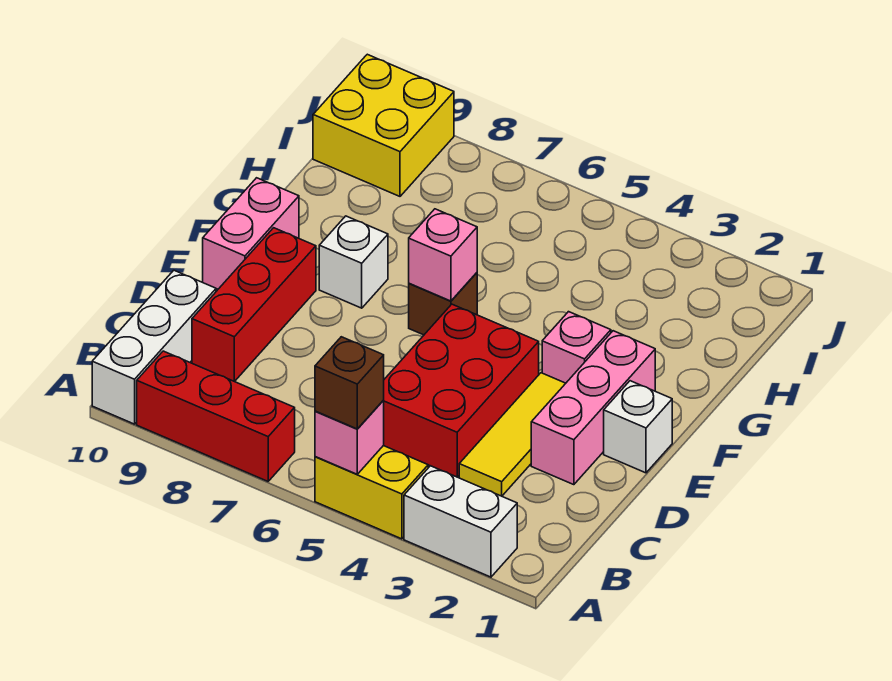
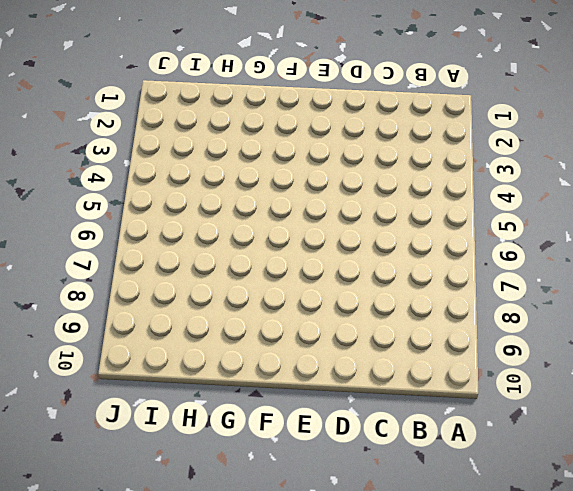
none -> white 1x2 brick [404,466,517,577]
none -> yellow 1x2 brick [315,446,428,539]
none -> red 1x3 brick [137,351,295,481]

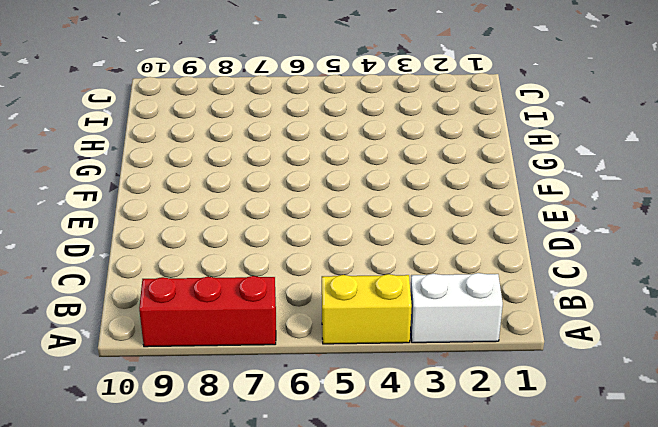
none -> white 1x3 brick [92,270,216,424]
none -> yellow 1x3 tile [459,373,566,496]
none -> red 2x3 brick [383,304,539,477]

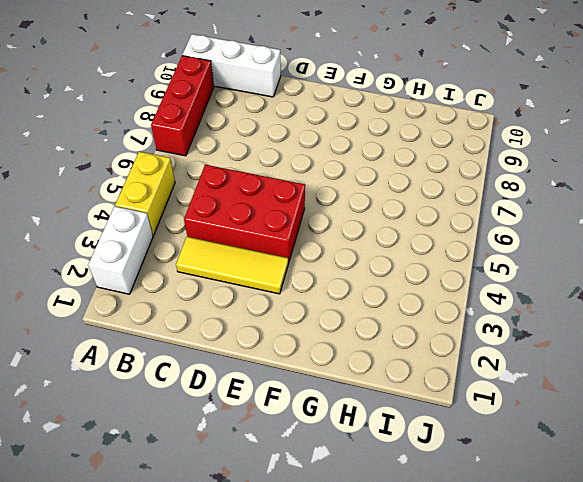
none -> red 1x3 brick [192,228,316,381]
none -> pink 1x3 brick [531,331,655,485]
none -> white 1x1 brick [604,381,672,473]

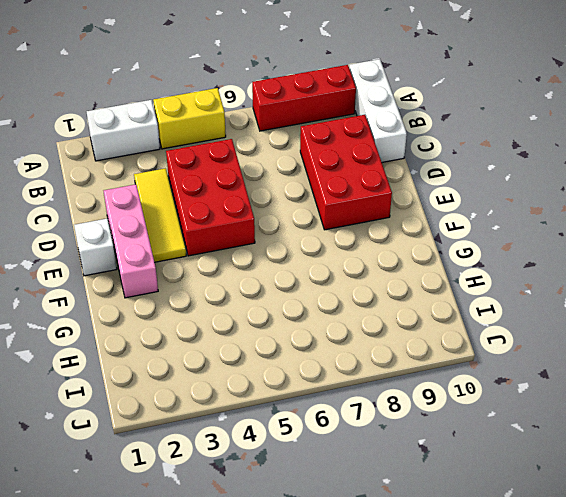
red 2x3 brick [300,115,392,230] -> red 1x3 brick [192,228,316,381]
none -> pink 1x2 brick [203,178,299,289]
none -> pink 1x1 brick [542,312,611,383]
none -> brown 1x1 brick [409,273,477,335]

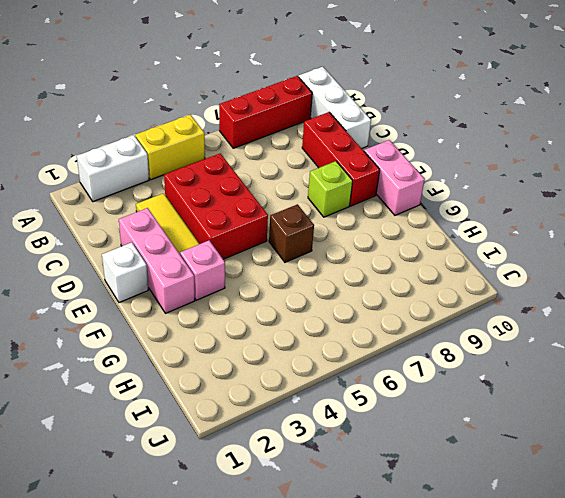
lime 1x1 brick [308,161,353,217] -> none
none -> white 1x1 brick [319,216,388,308]
none -> yellow 2x2 brick [313,54,454,196]
none -> pink 1x1 brick [315,401,384,474]

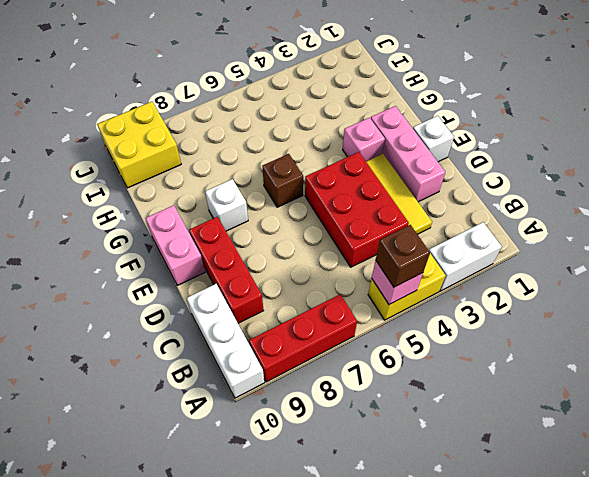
none -> pink 1x1 brick [409,209,477,301]

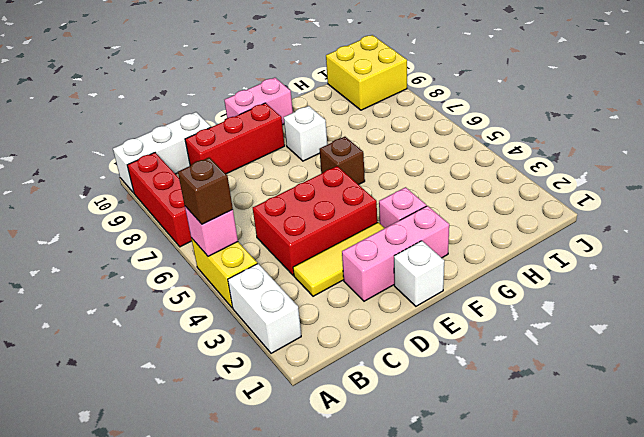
none -> pink 1x1 brick [409,209,477,301]

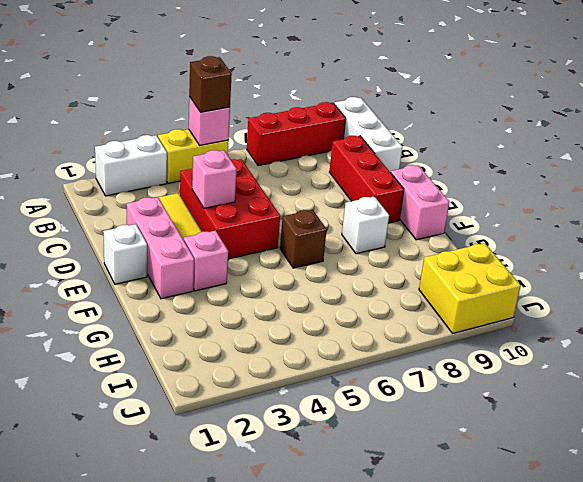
pink 1x1 brick [192,150,237,208] -> pink 1x1 brick moved to [409,209,477,301]

